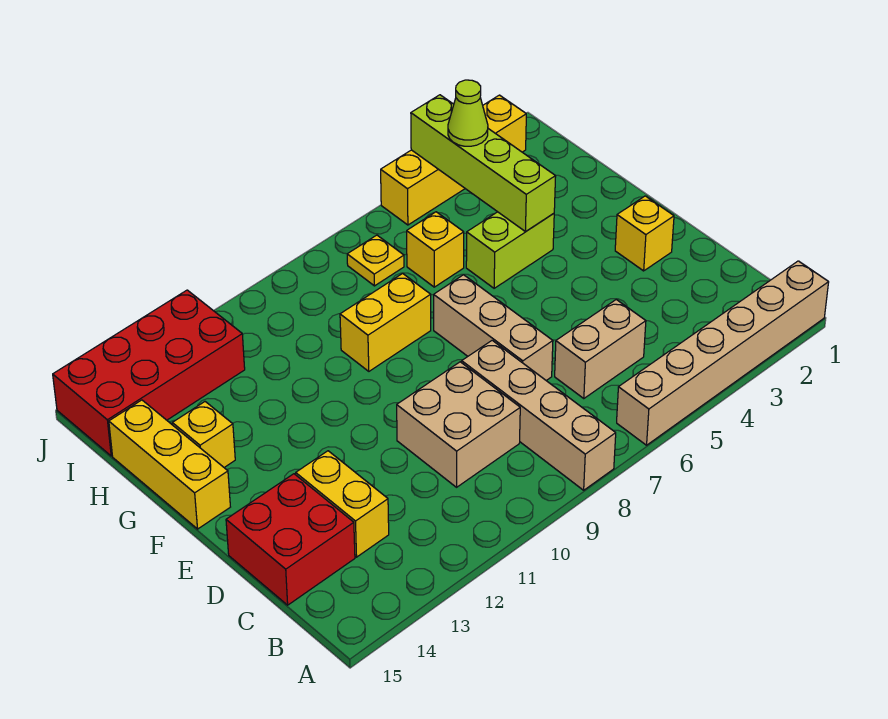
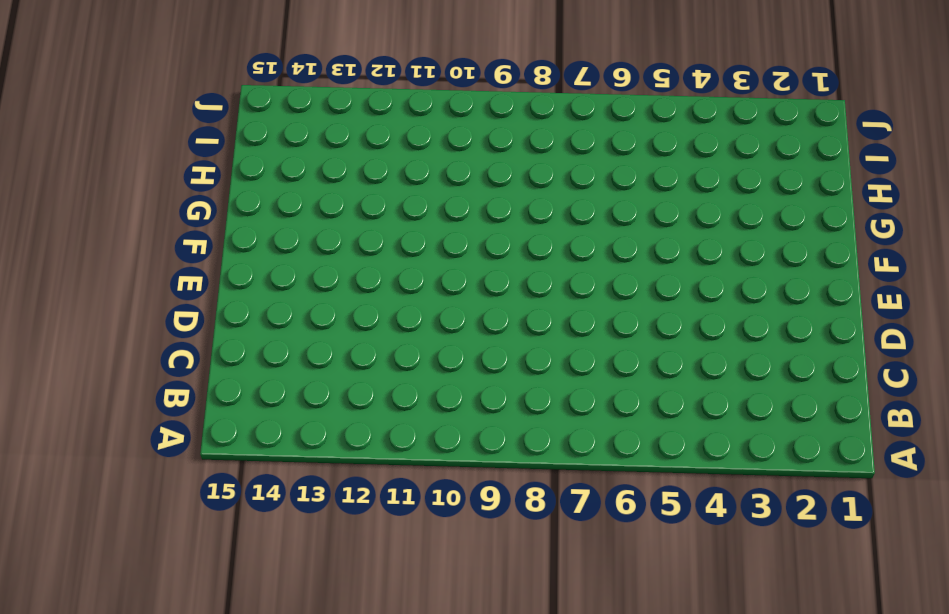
none -> tan 1x6 brick [617,261,829,445]
none -> tan 1x4 brick [462,340,616,490]
none -> tan 1x2 brick [555,300,646,399]

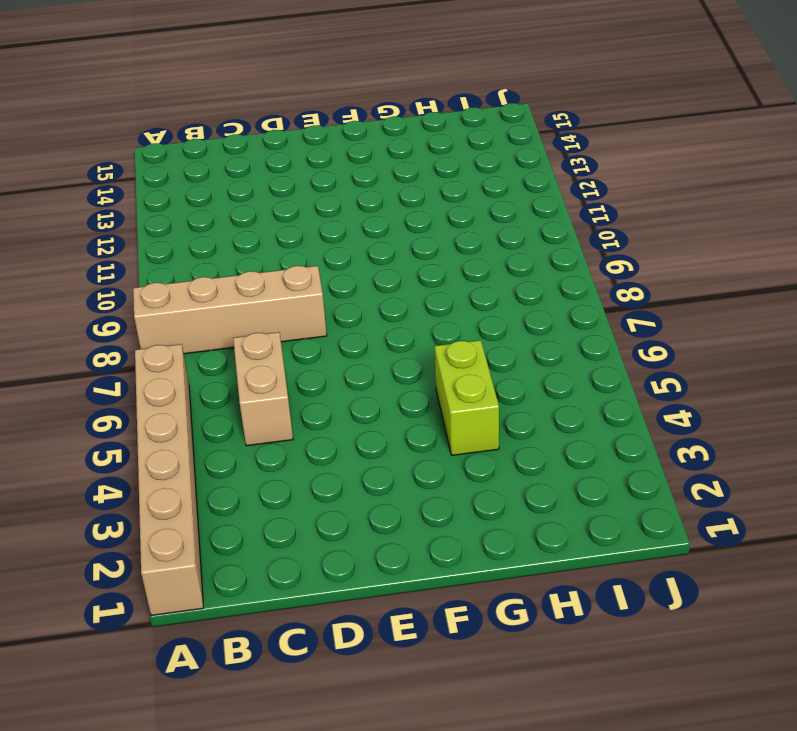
none -> tan 2x2 brick [397,362,520,487]
none -> yellow 1x2 brick [296,451,389,557]
none -> red 2x2 brick [226,474,355,605]

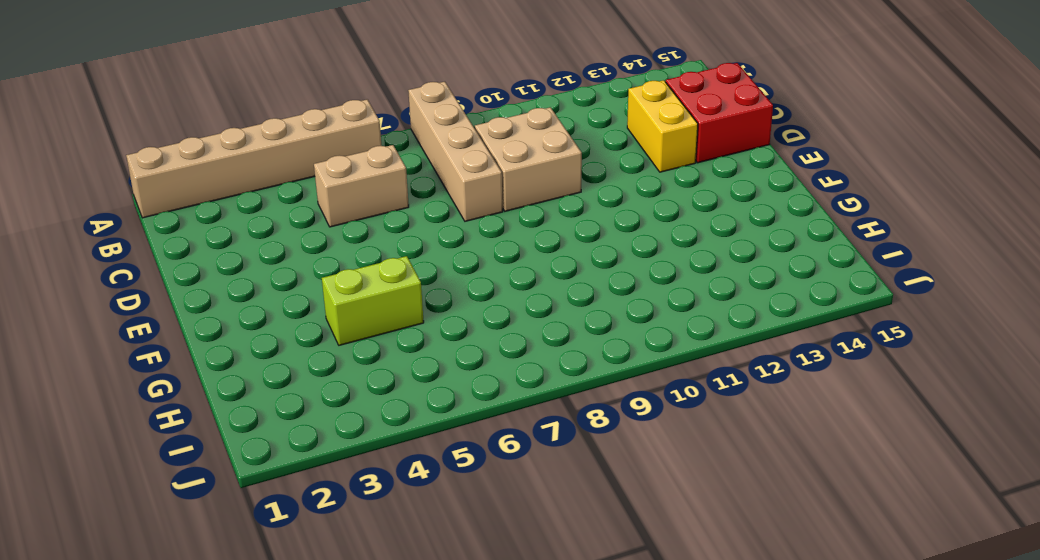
none -> tan 1x3 brick [434,275,553,380]
none -> yellow 1x1 brick [615,196,674,271]
none -> yellow 1x3 brick [109,400,230,529]

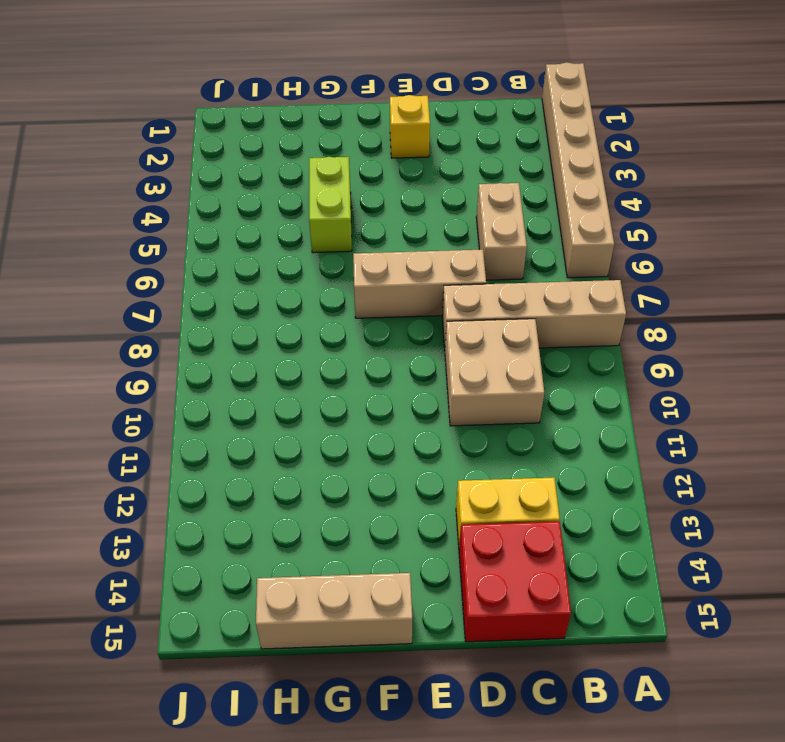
tan 1x3 brick [256,573,412,649] -> yellow 1x3 brick [109,400,230,529]
none -> yellow 1x2 brick [340,273,431,371]
none -> yellow 1x1 brick [172,402,235,467]
none -> yellow 1x1 brick [407,212,464,287]

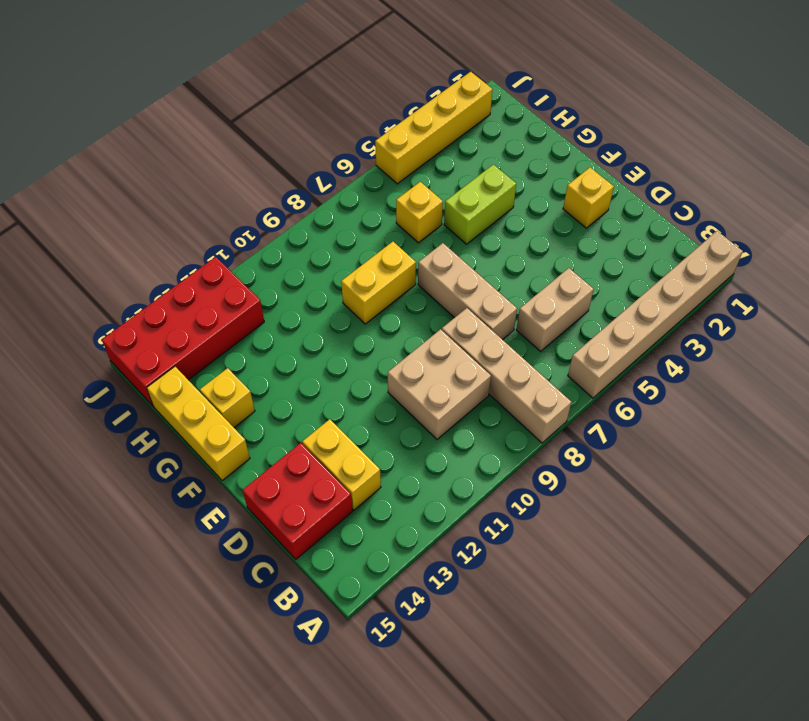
none -> yellow 1x1 plate [347,235,404,286]
none -> lime 1x4 brick [411,95,556,232]
none -> lime 1x1 cone [448,80,488,146]

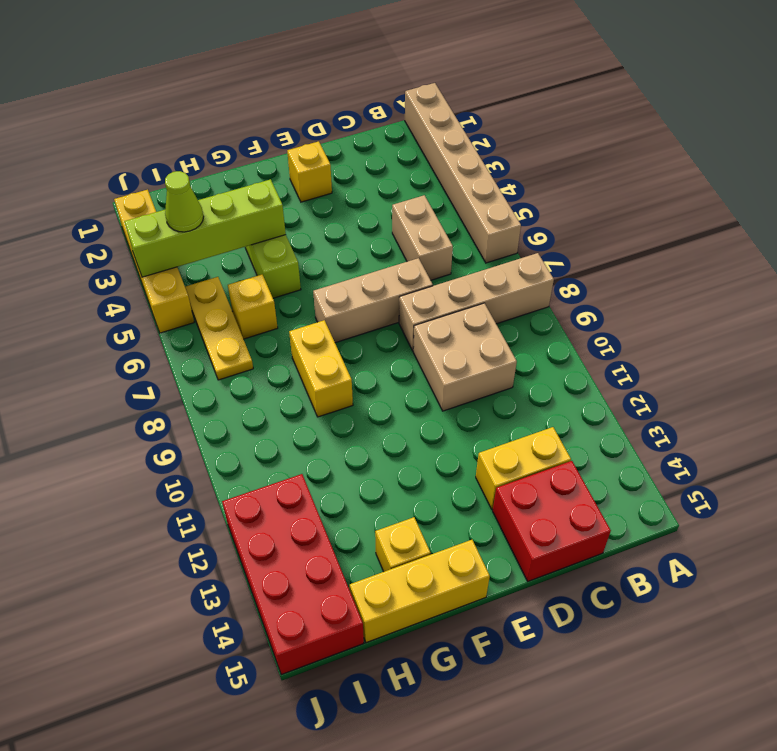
yellow 1x3 plate [185,277,253,380] -> yellow 1x1 plate [347,235,404,286]

